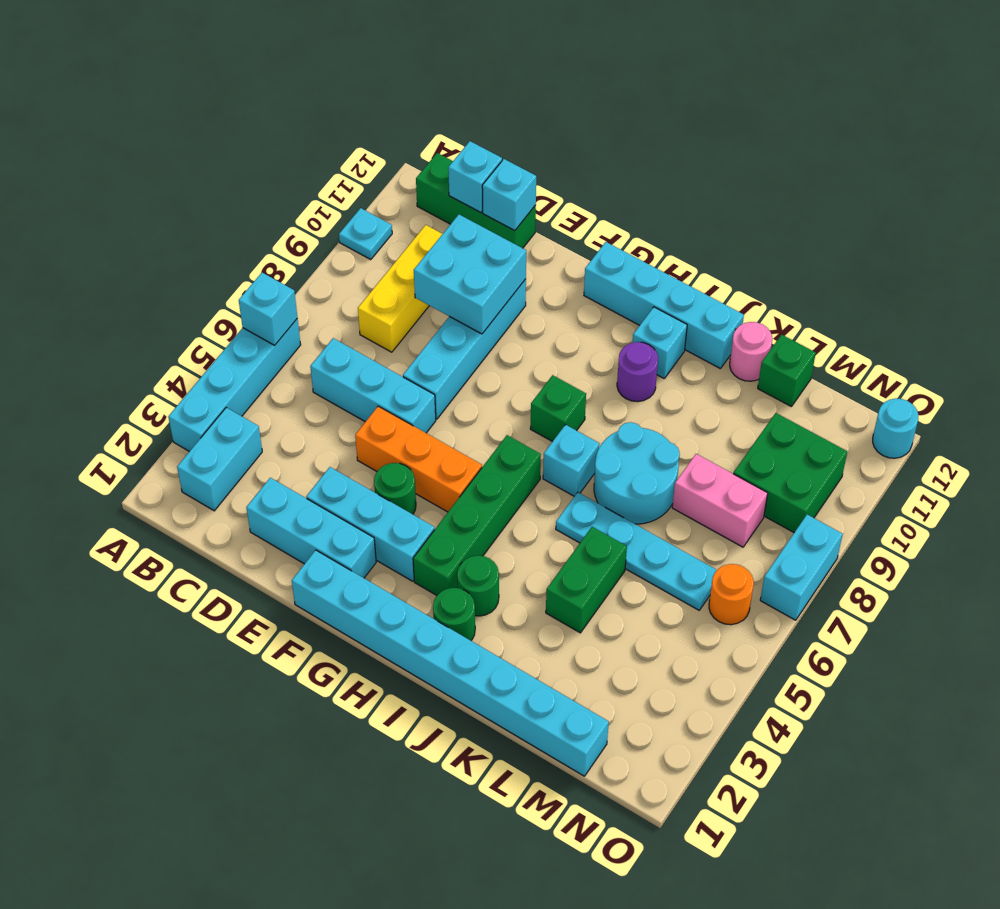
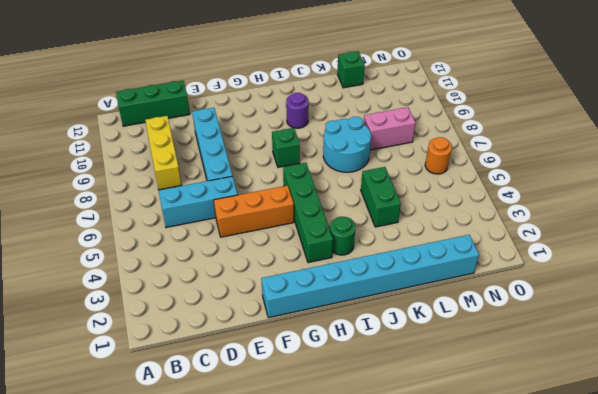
none -> cyan 1x4 brick [168,319,301,451]
none -> cyan 1x1 plate [339,208,392,260]
none -> cyan 1x2 brick [177,408,262,511]
none -> cyan 1x3 brick [246,478,376,578]

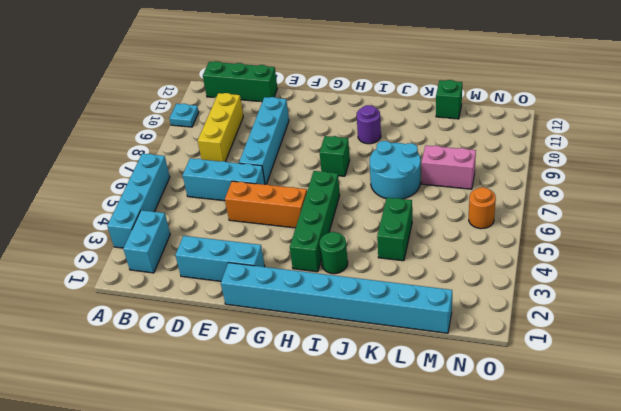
none -> cyan 1x3 brick [306,467,435,581]
none -> green 1x1 round brick [374,463,416,514]
none -> cyan 1x4 brick [584,242,744,369]
none -> green 1x1 round brick [433,588,475,641]

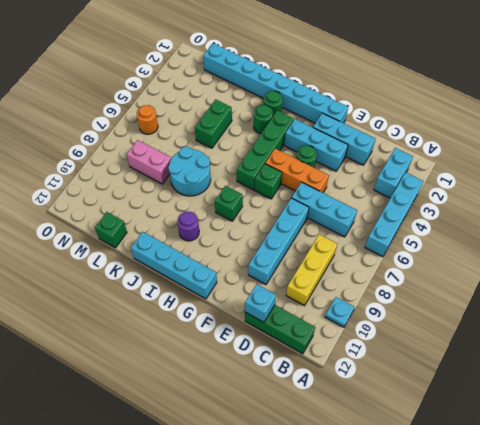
green 1x1 brick [254,164,282,199] -> none
none -> cyan 1x1 brick [543,425,599,496]
none -> cyan 1x1 brick [633,307,687,378]
none -> cyan 1x4 plate [556,492,717,610]
none -> pink 1x1 round brick [730,322,772,381]

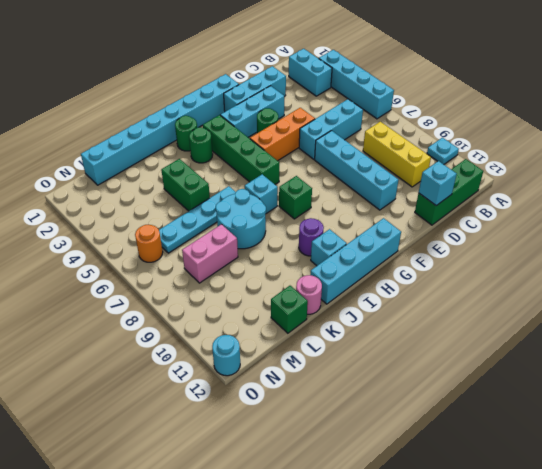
none -> green 2x2 brick [733,413,847,532]
none -> cyan 1x2 brick [760,515,843,620]
none -> cyan 1x1 brick [239,273,297,345]
none -> cyan 1x1 brick [448,141,502,213]

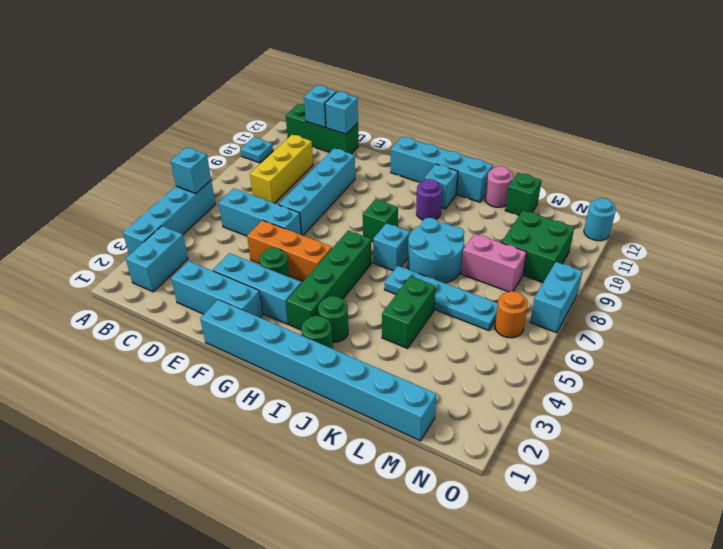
none -> cyan 2x2 brick [414,215,526,334]

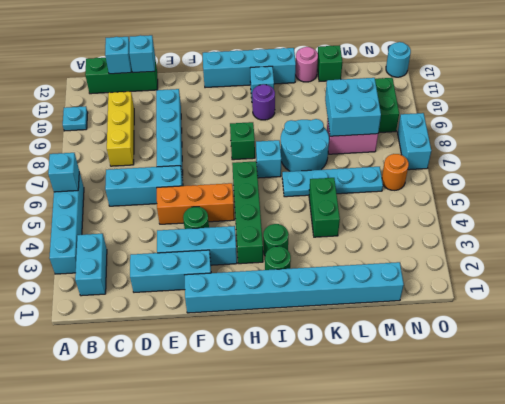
cyan 2x2 brick [325,78,381,136] -> cyan 2x2 brick moved to [414,215,526,334]

